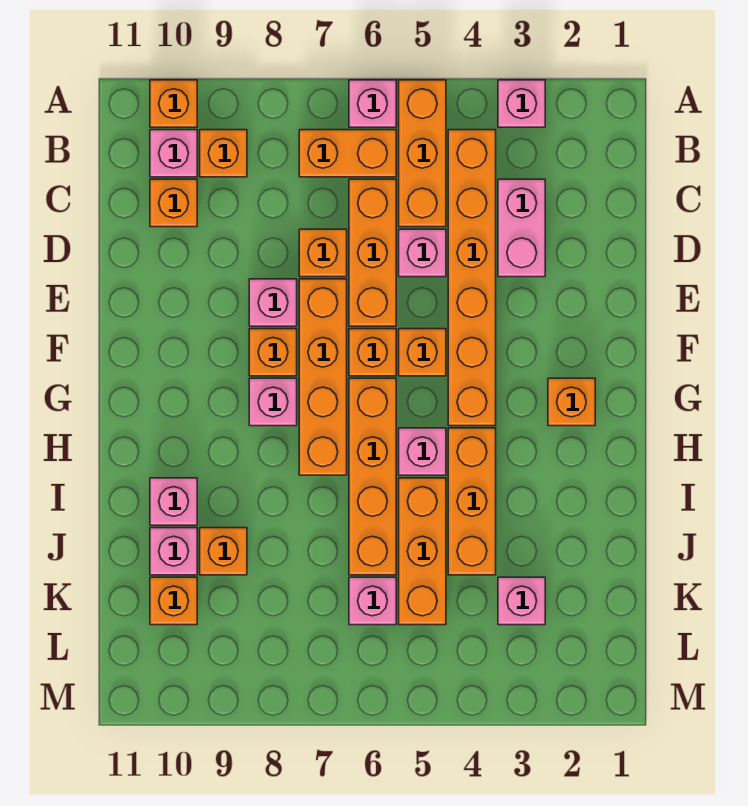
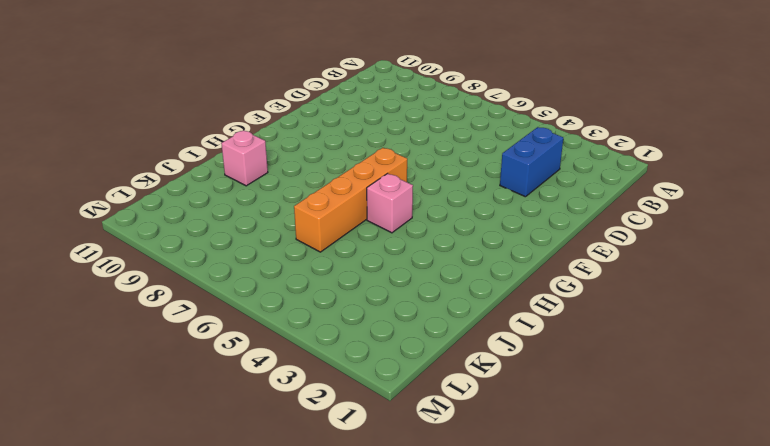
blue 1x2 brick [500,127,563,197] -> pink 1x2 brick [498,179,545,277]
none -> pink 1x1 brick [498,80,545,127]
none -> orange 1x3 brick [399,80,446,227]
none -> pink 1x1 brick [349,80,396,127]
none -> orange 1x1 brick [150,80,197,127]

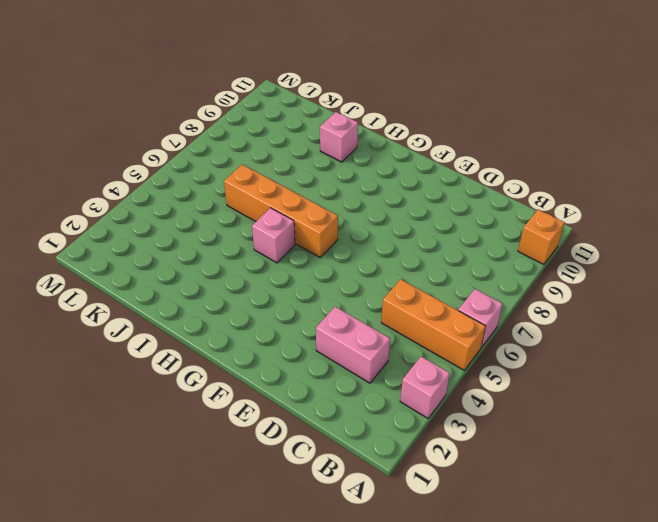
none -> orange 1x6 brick [448,130,496,426]
none -> orange 1x2 brick [299,130,396,177]
none -> orange 1x1 brick [200,130,247,177]
none -> pink 1x1 brick [150,130,197,177]

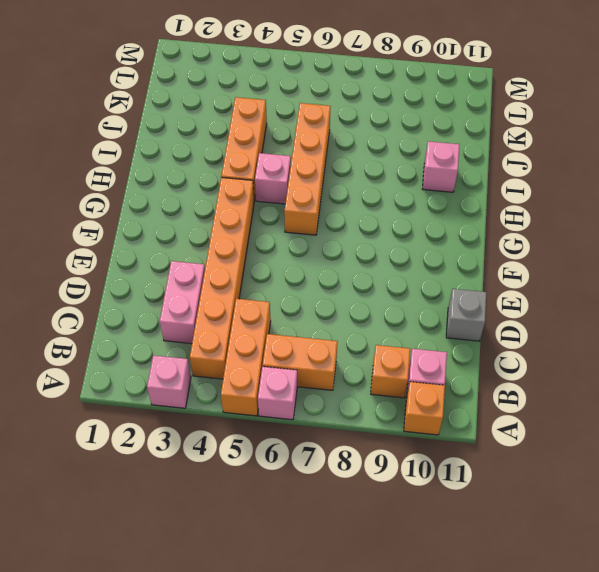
grey 1x1 brick [446,289,486,341] -> none
none -> orange 1x3 brick [349,179,396,326]
none -> orange 1x1 brick [150,179,197,227]
none -> pink 1x1 brick [399,229,446,277]
none -> orange 1x1 brick [299,229,347,277]

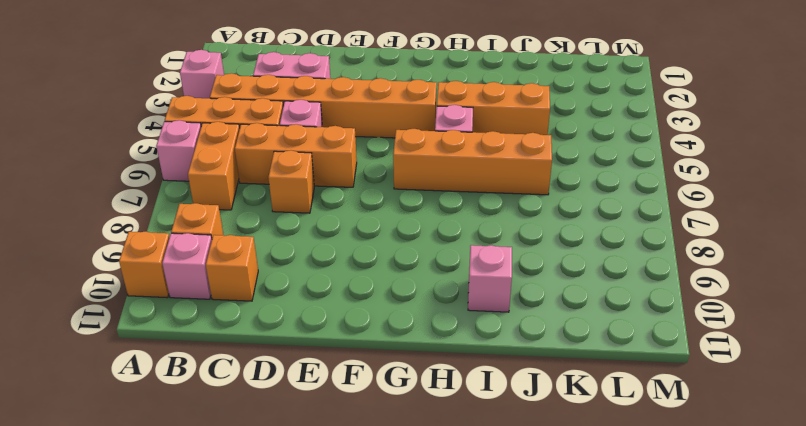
none -> orange 1x4 brick [299,279,347,475]
none -> pink 1x1 brick [249,279,297,326]
none -> orange 1x1 brick [399,329,446,376]
none -> orange 1x1 brick [349,329,396,376]

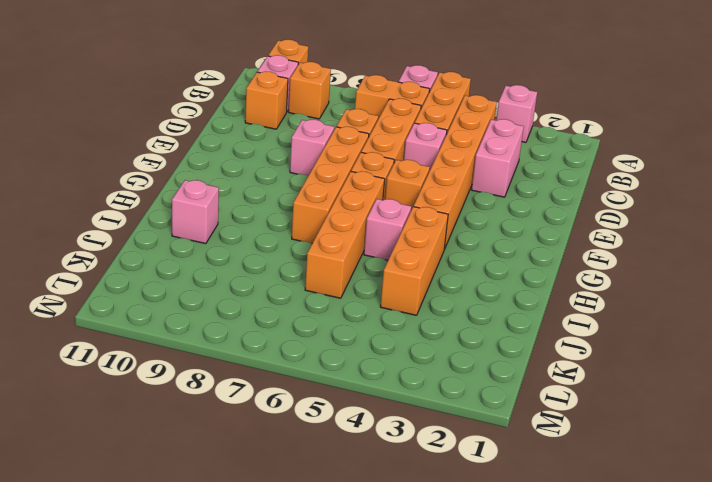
none -> orange 1x1 brick [249,329,297,376]
none -> orange 1x1 brick [548,378,595,426]
none -> pink 1x1 brick [249,378,297,426]
none -> orange 1x3 brick [399,478,446,625]

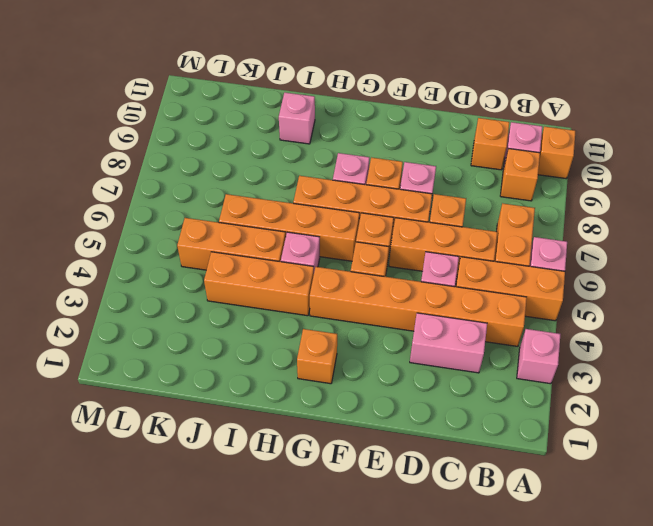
none -> orange 1x1 brick [200,528,247,575]
none -> pink 1x1 brick [150,528,197,575]
none -> pink 1x1 brick [498,577,545,625]
none -> pink 1x1 brick [349,577,396,625]

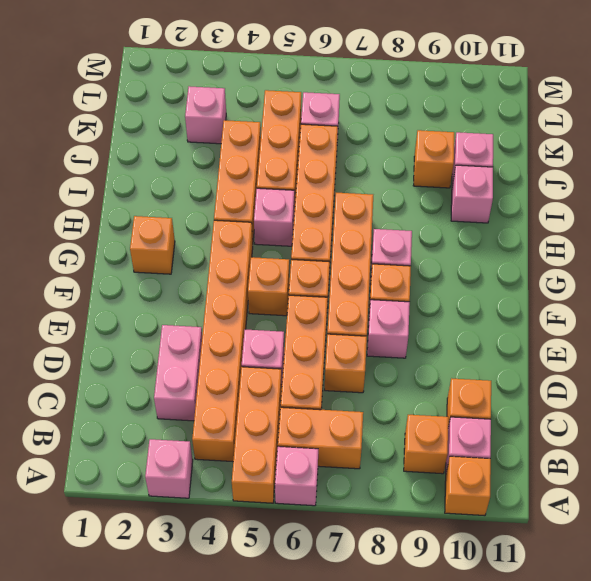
none -> orange 1x1 brick [150,577,197,625]

